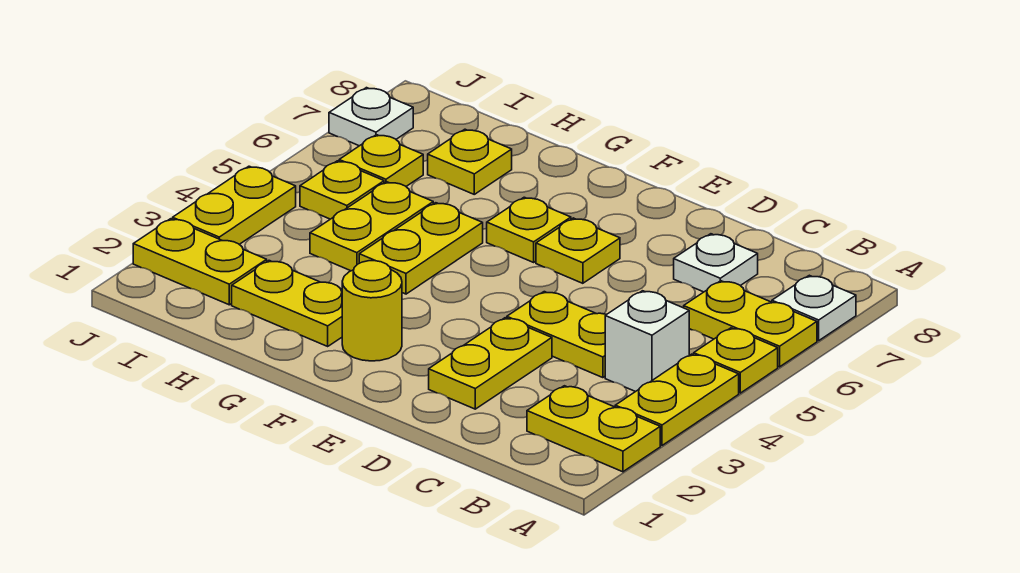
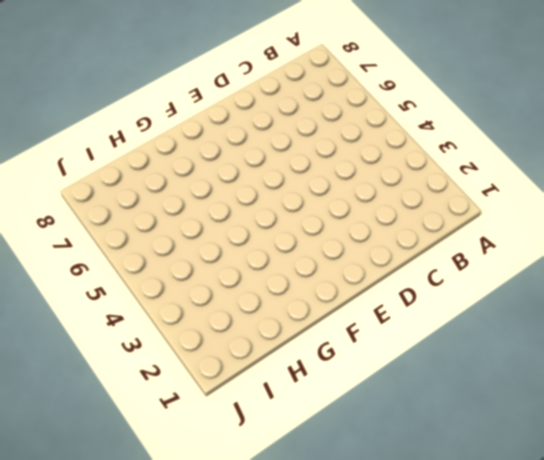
none -> yellow 1x2 plate [527,386,660,472]
none -> yellow 1x2 plate [615,354,739,445]
none -> yellow 1x1 plate [694,328,778,393]

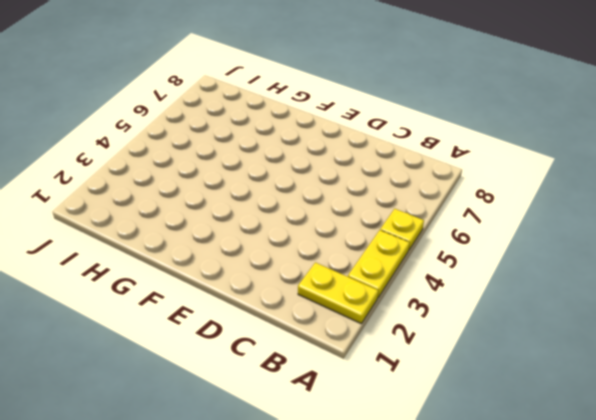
none -> yellow 1x2 plate [684,281,817,367]
none -> white 1x1 plate [772,275,856,341]
none -> white 1x1 brick [605,291,689,392]

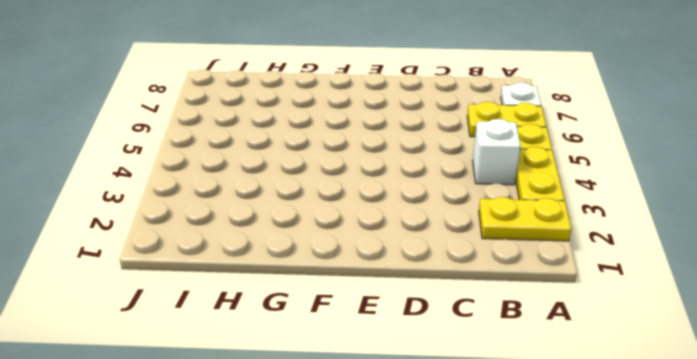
none -> yellow 1x2 plate [507,292,607,378]
none -> white 1x1 plate [674,234,758,292]
none -> yellow 1x2 plate [429,318,552,409]

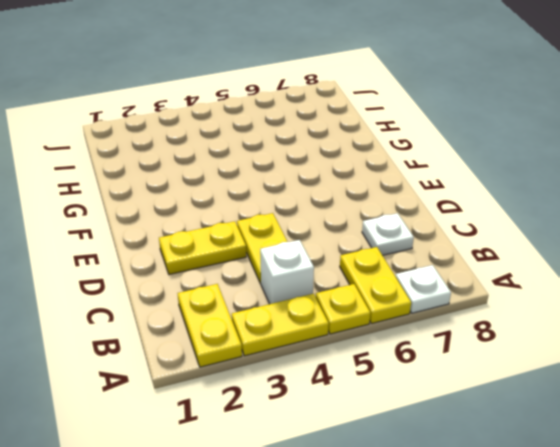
none -> yellow 1x1 plate [536,218,620,283]
none -> yellow 1x1 round brick [342,261,402,361]
none -> yellow 1x1 plate [487,197,571,262]

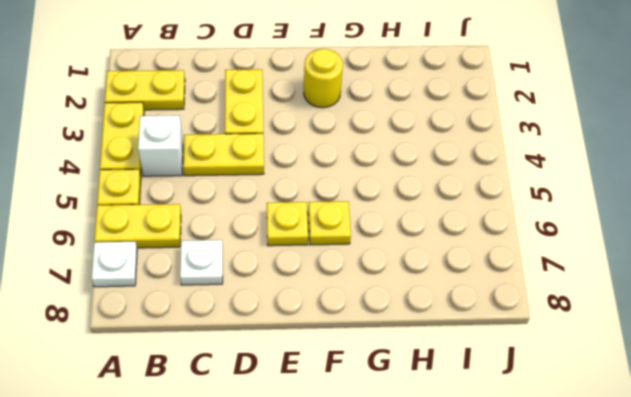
none -> yellow 1x2 plate [232,261,342,346]
none -> yellow 1x2 plate [359,203,483,294]
none -> yellow 1x2 plate [310,182,433,271]

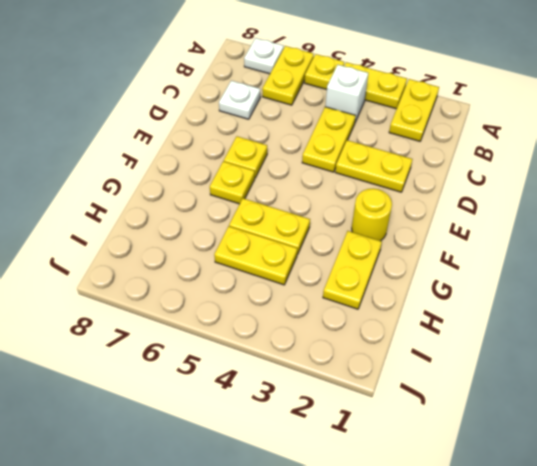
none -> yellow 1x1 plate [428,129,512,194]
none -> yellow 1x2 plate [133,219,267,305]
none -> yellow 1x1 plate [300,161,384,219]

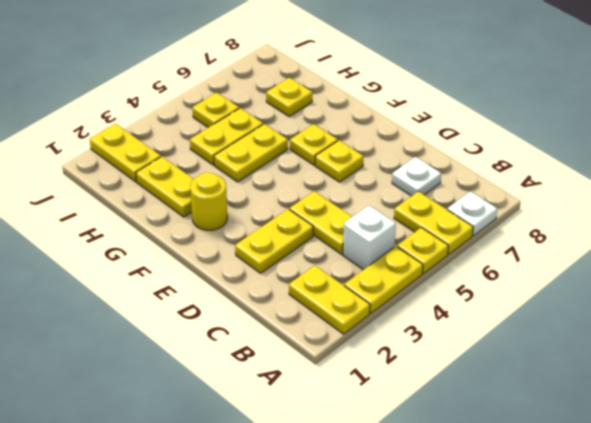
none -> yellow 1x1 plate [339,135,423,186]
none -> yellow 1x2 plate [173,166,296,244]
none -> white 1x1 plate [329,88,413,146]

